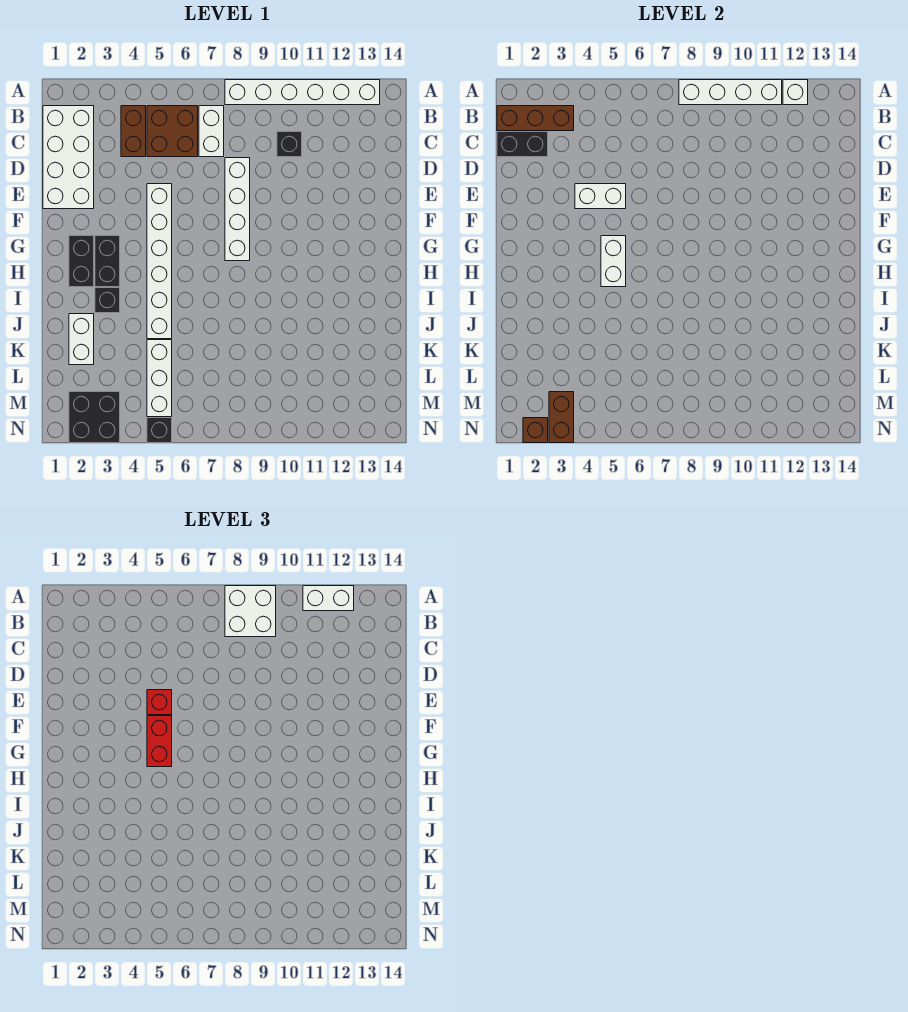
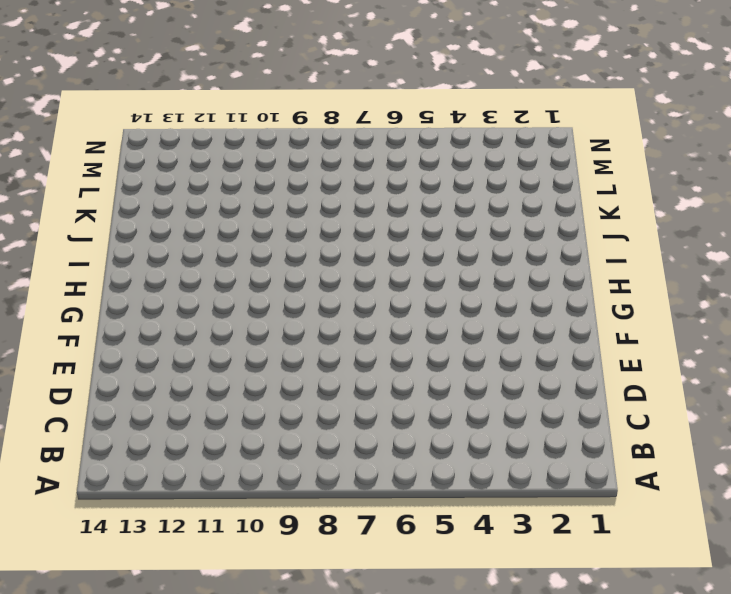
none -> white 1x6 brick [225,80,380,105]
none -> white 2x4 brick [43,106,94,209]
none -> brown 1x2 brick [121,106,146,157]

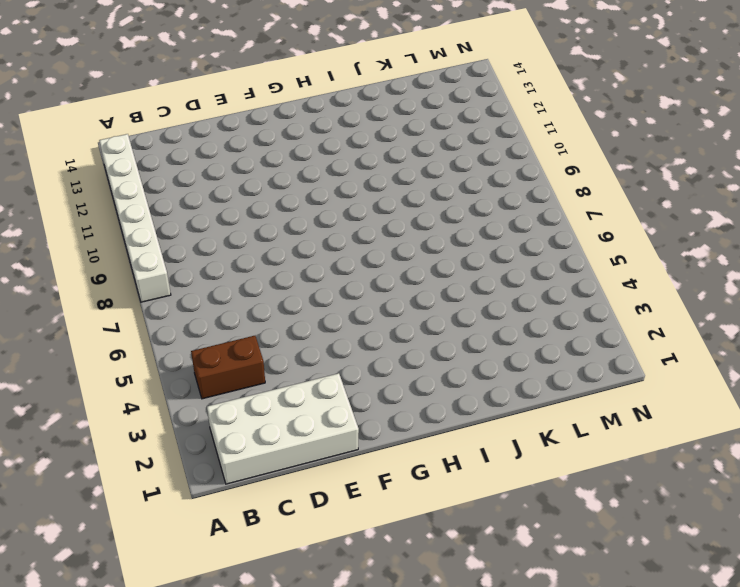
none -> brown 2x2 brick [147,106,198,157]
none -> white 1x2 brick [199,106,224,157]
none -> black 1x1 brick [277,132,302,157]

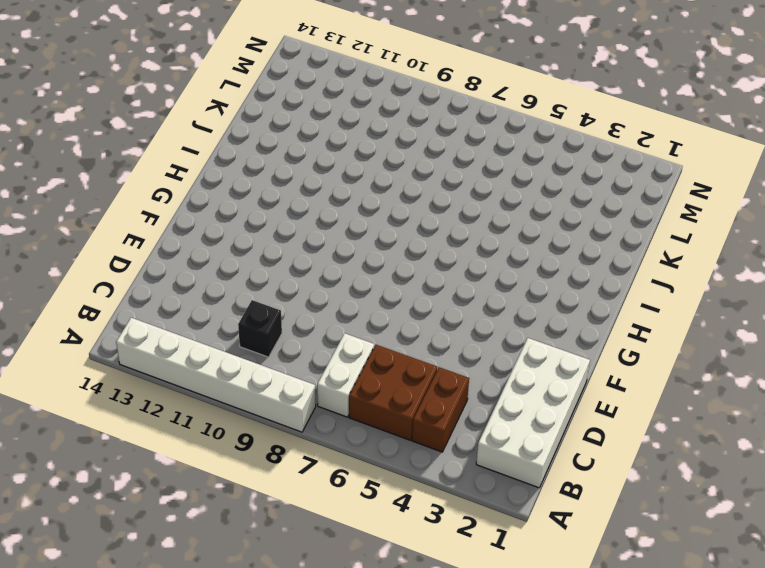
none -> white 1x4 brick [225,158,250,261]
none -> white 1x6 brick [147,184,172,339]
none -> black 1x2 brick [69,236,94,287]

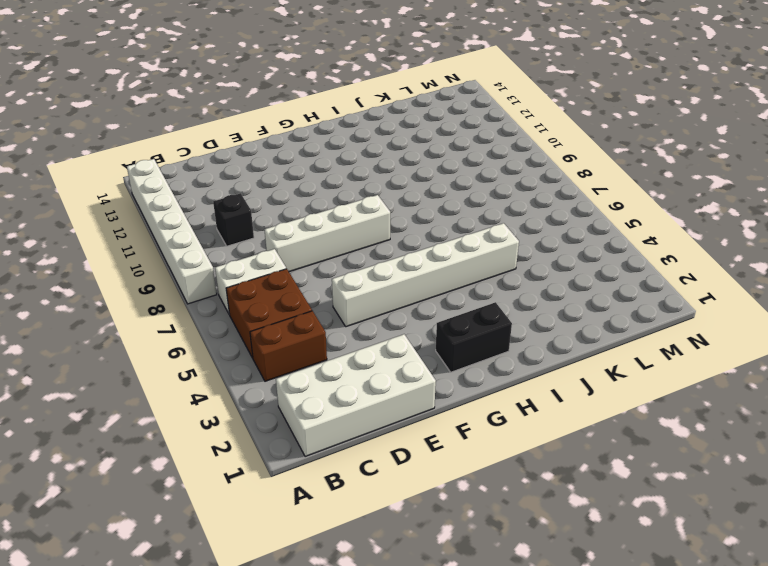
none -> black 1x2 brick [95,236,120,287]
none -> black 1x1 brick [95,288,120,313]
none -> white 1x2 brick [69,314,94,365]

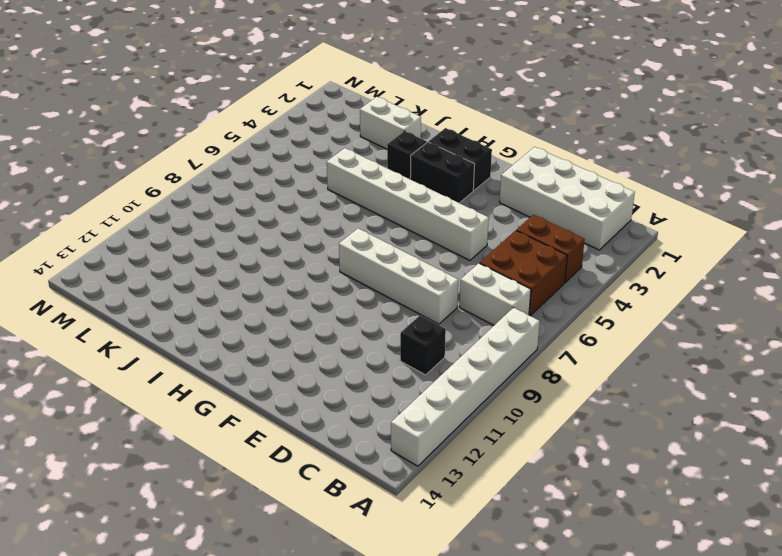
none -> white 1x3 brick [147,340,172,417]
none -> black 2x2 brick [69,392,120,443]
none -> black 1x1 brick [147,418,172,443]

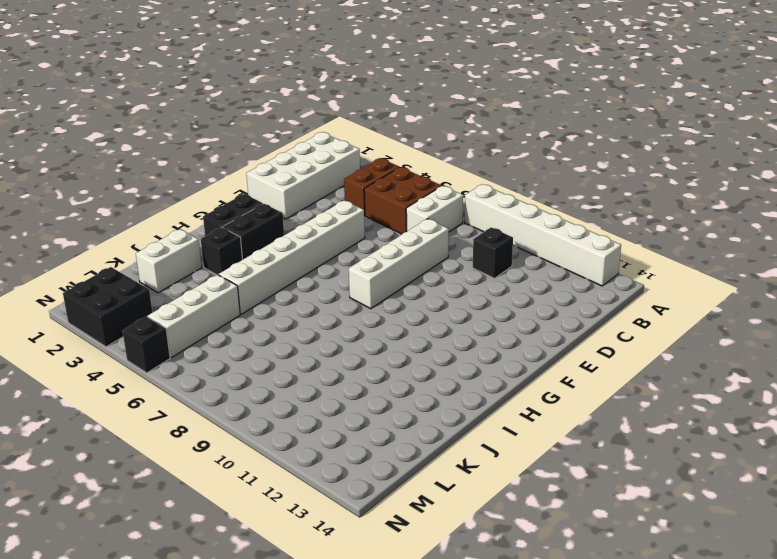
none -> white 1x4 brick [679,80,782,105]
none -> white 1x1 brick [783,80,808,105]
none -> brown 1x3 brick [497,106,574,131]

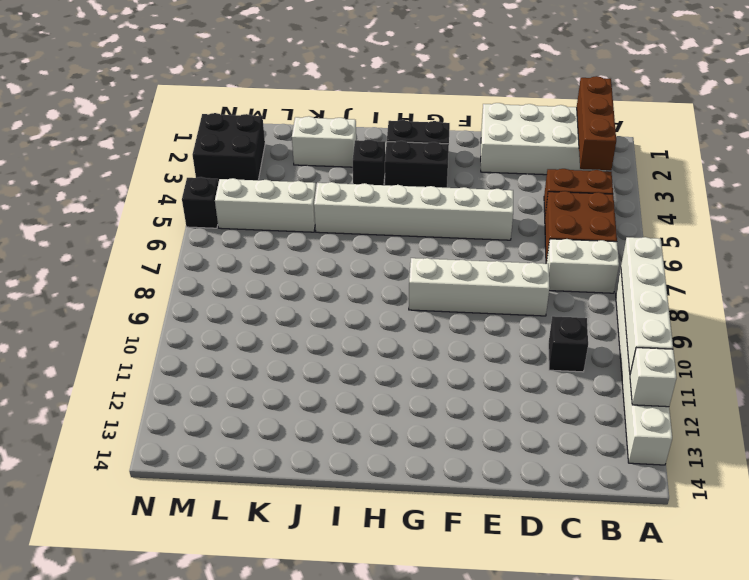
none -> black 1x2 brick [497,132,548,157]
none -> white 1x2 brick [575,184,626,209]
none -> white 1x2 brick [601,236,626,287]

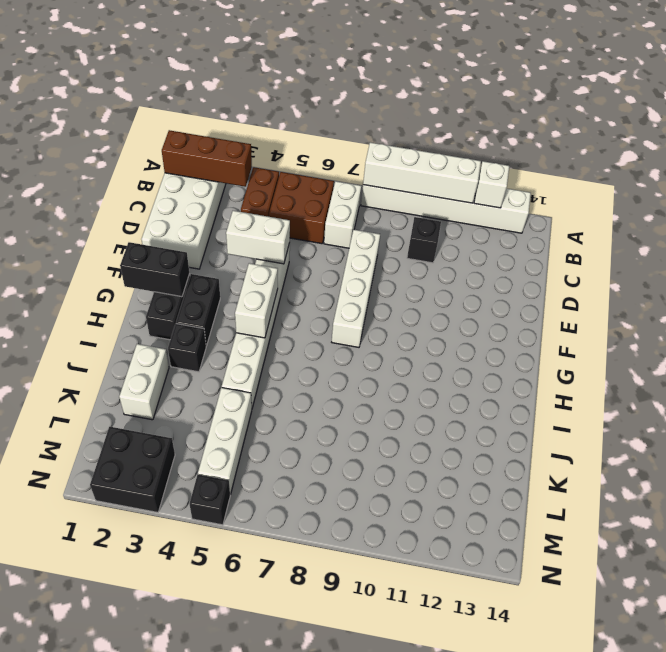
black 1x2 brick [120,242,190,297] -> black 1x2 brick moved to [497,132,548,157]
none -> brown 1x2 brick [549,392,574,443]
none -> brown 1x1 brick [523,418,548,443]
none -> white 2x2 brick [225,586,276,637]

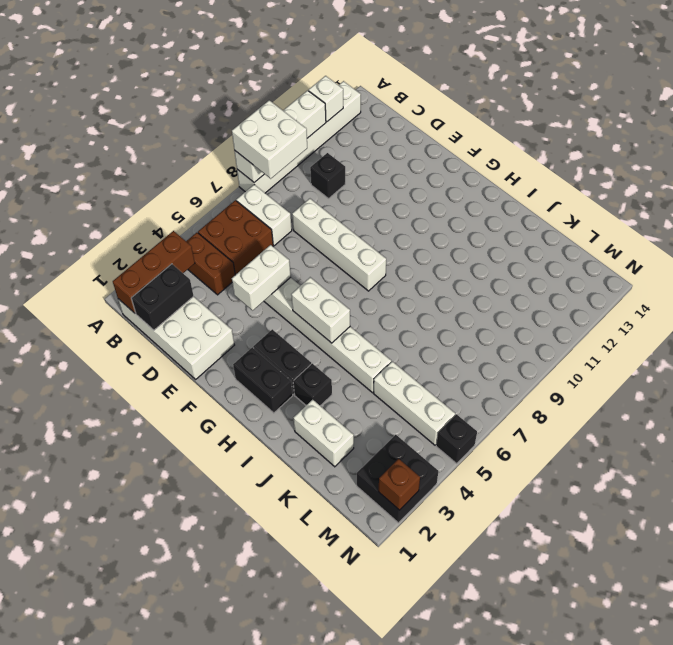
none -> brown 1x2 brick [549,392,574,443]
none -> white 1x2 brick [303,586,354,611]
none -> red 1x1 brick [147,690,172,715]

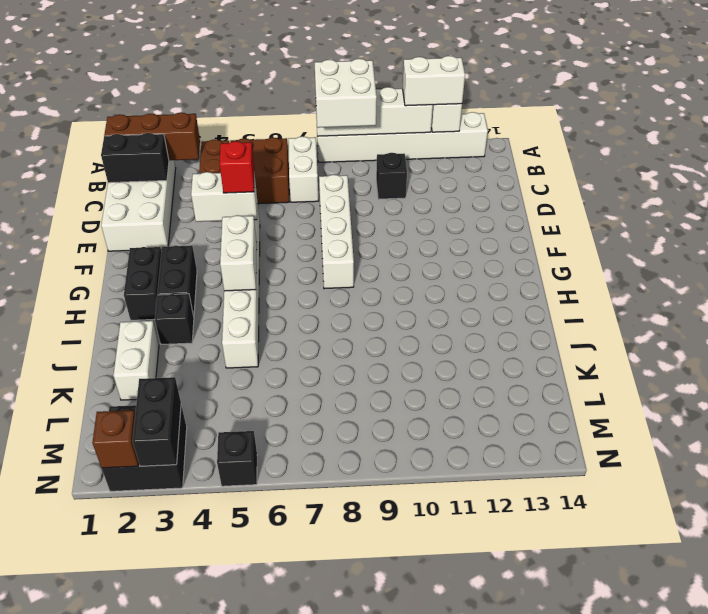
black 1x2 brick [132,377,181,466] -> brown 1x2 brick [549,392,574,443]
none -> white 1x3 brick [147,340,172,417]
none -> red 1x2 brick [147,716,172,767]

